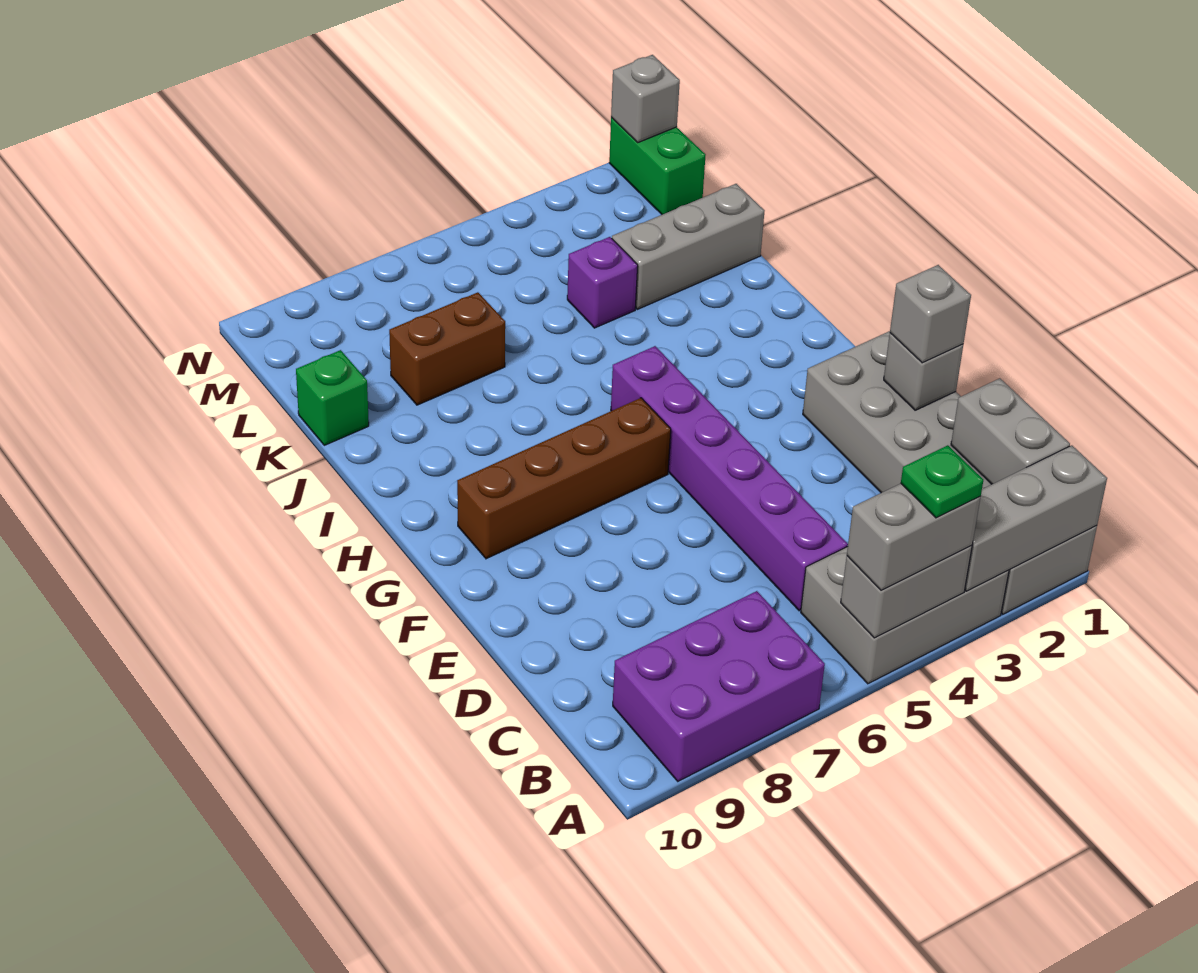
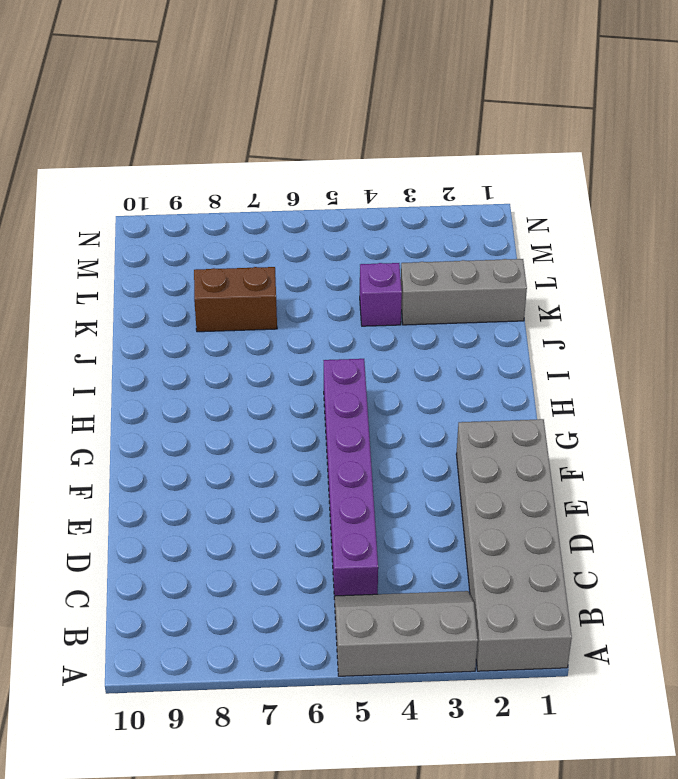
grey 2x3 slope [335,591,478,676] -> grey 2x3 brick [801,547,1009,684]
none -> purple 2x3 brick [613,591,825,781]
none -> brown 1x4 brick [457,398,671,559]
none -> green 1x1 brick [296,350,369,445]

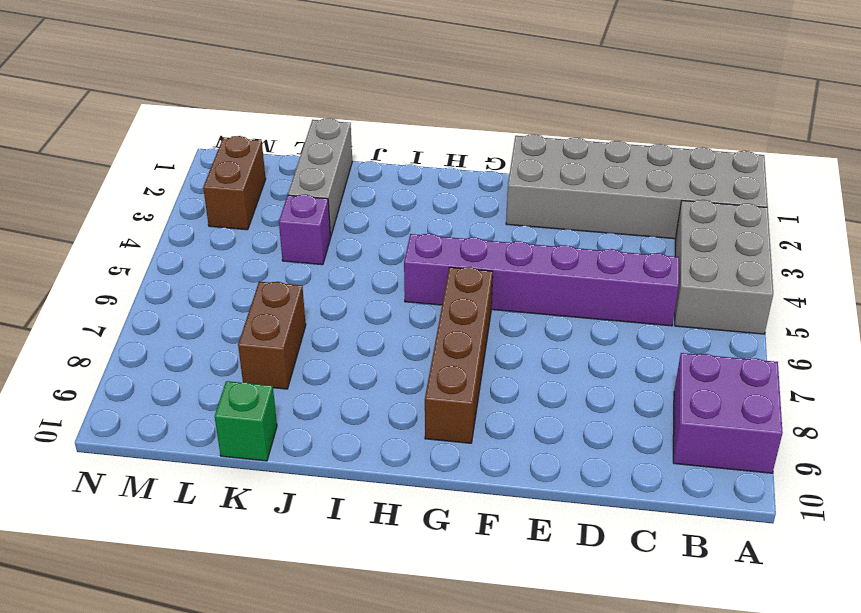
purple 2x2 brick [673,353,783,473] -> purple 2x3 brick [613,591,825,781]
brown 1x2 brick [203,136,266,230] -> none
none -> green 1x2 brick [609,117,705,215]
none -> grey 1x3 brick [965,445,1107,591]
none -> grey 1x2 brick [841,545,972,638]

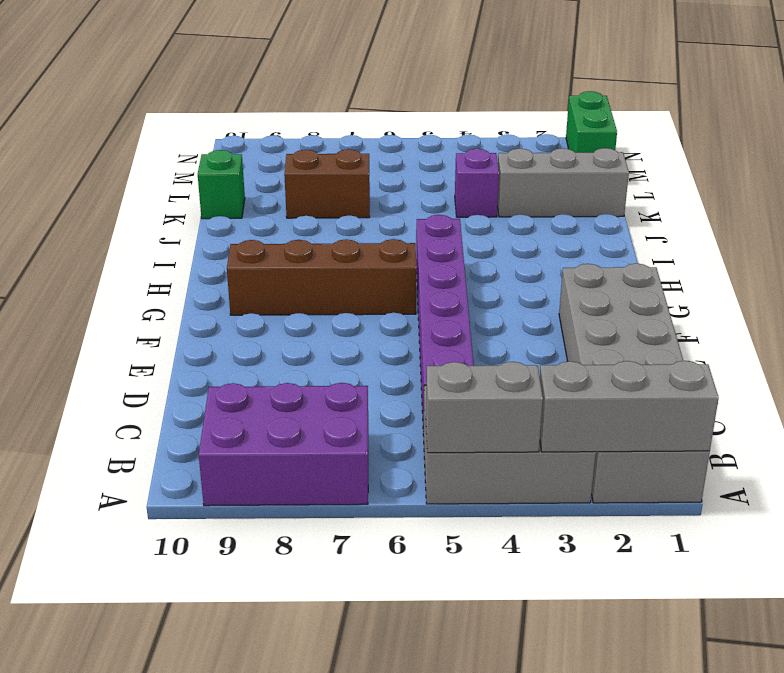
none -> grey 1x2 brick [951,378,1070,484]
none -> grey 1x1 brick [884,333,963,410]
none -> grey 1x1 brick [611,55,680,143]

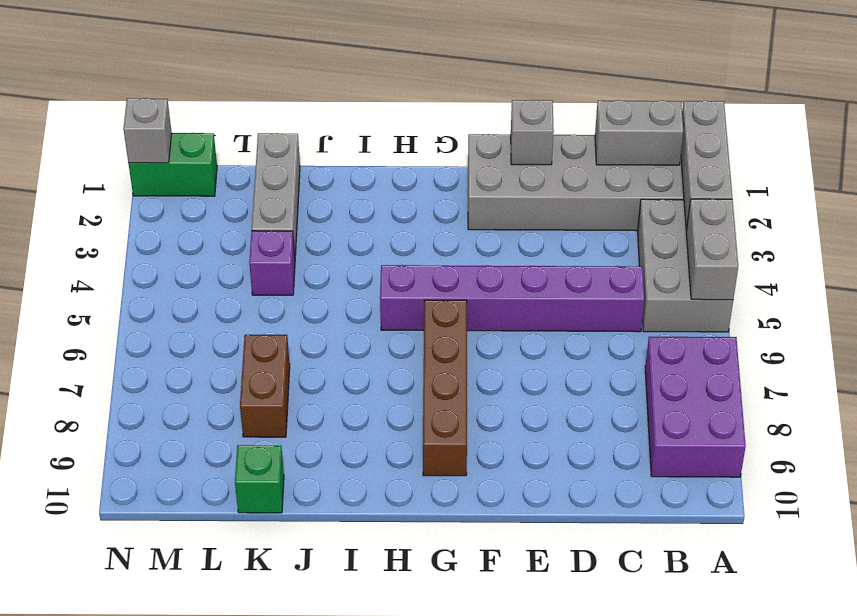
none -> grey 1x2 brick [847,484,980,590]
none -> grey 1x1 brick [890,265,971,363]
none -> green 1x1 plate [901,445,983,518]

